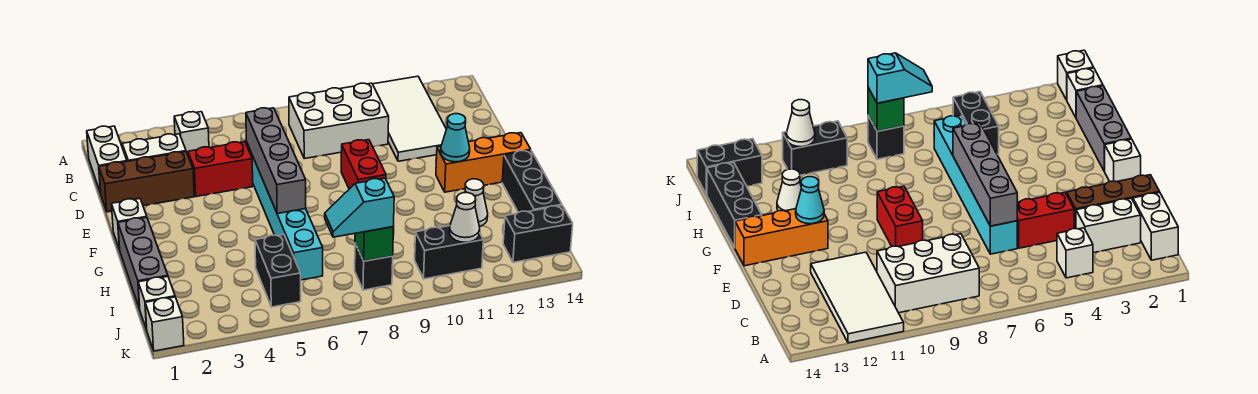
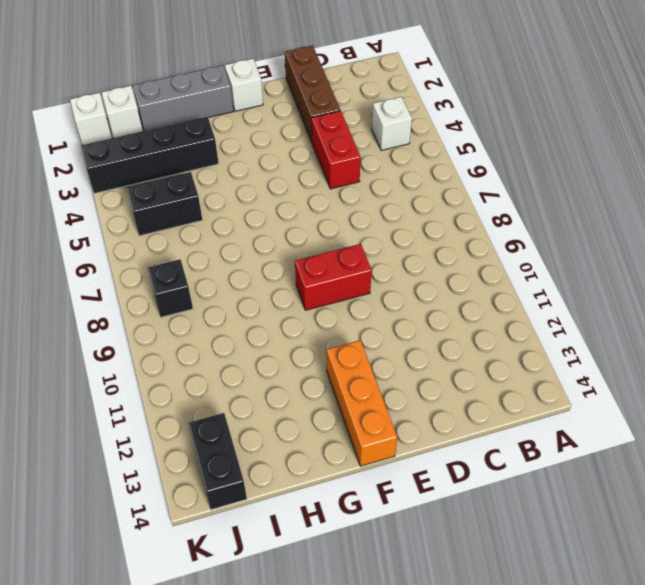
black 1x4 brick [81,117,219,193] -> none
none -> white 2x4 tile [373,76,446,161]
none -> white 1x2 brick [87,126,127,193]
none -> white 2x3 brick [289,83,389,159]

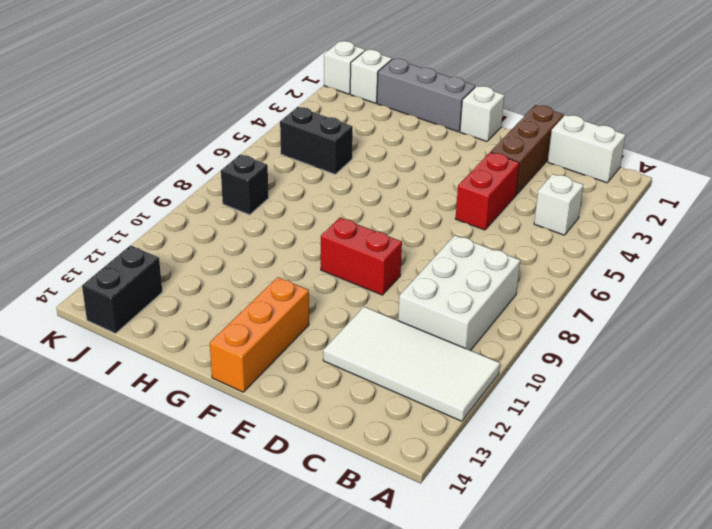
none -> white 1x2 brick [122,134,186,162]
none -> cyan 1x6 brick [247,144,323,280]
none -> black 1x3 brick [502,150,562,212]

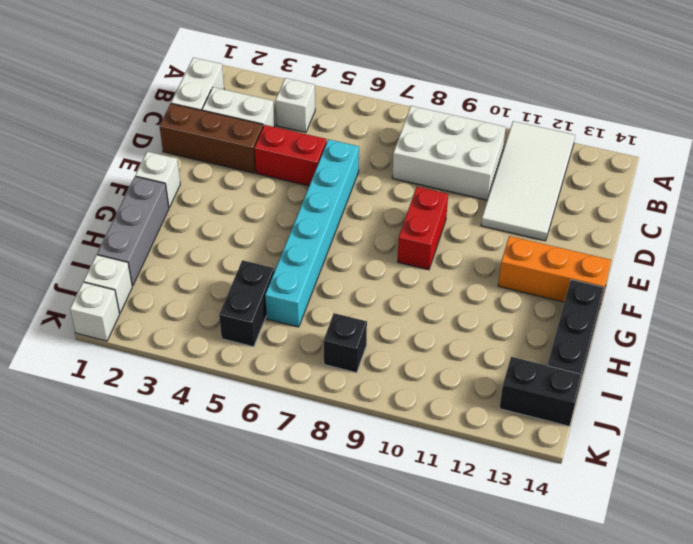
none -> white 1x1 cone [465,179,488,226]
none -> black 1x2 brick [415,226,483,279]
none -> grey 1x4 brick [246,108,306,214]

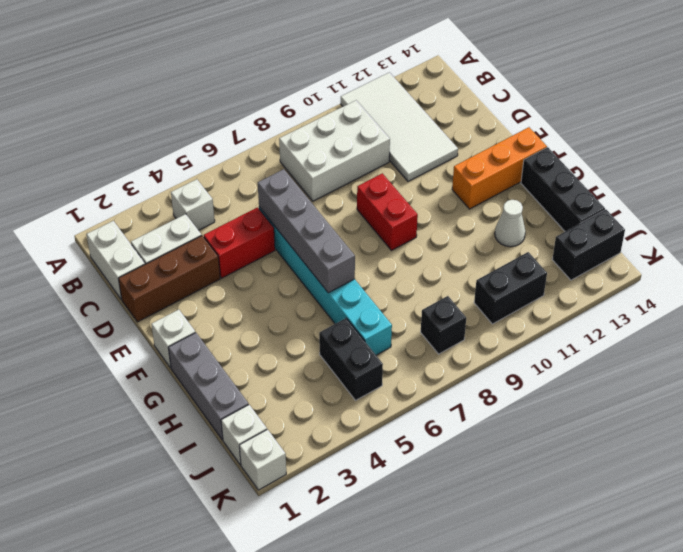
none -> cyan 1x1 cone [441,114,470,162]
none -> green 1x1 brick [355,227,393,261]
none -> white 1x1 cone [449,193,480,242]

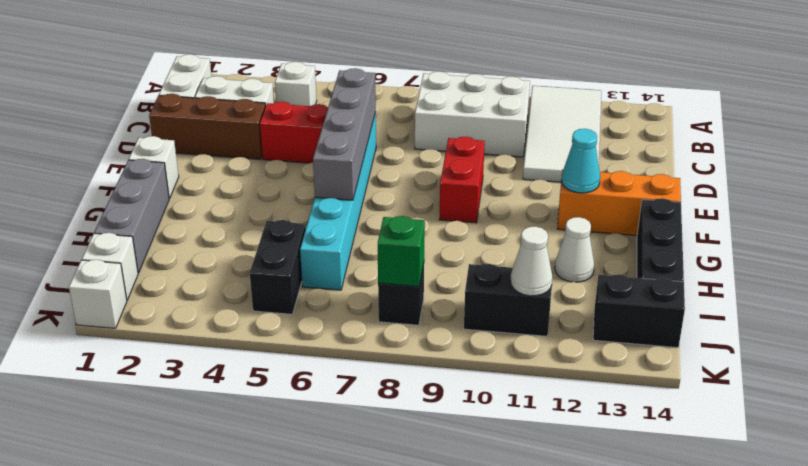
none -> cyan 1x2 slope [325,178,394,237]

